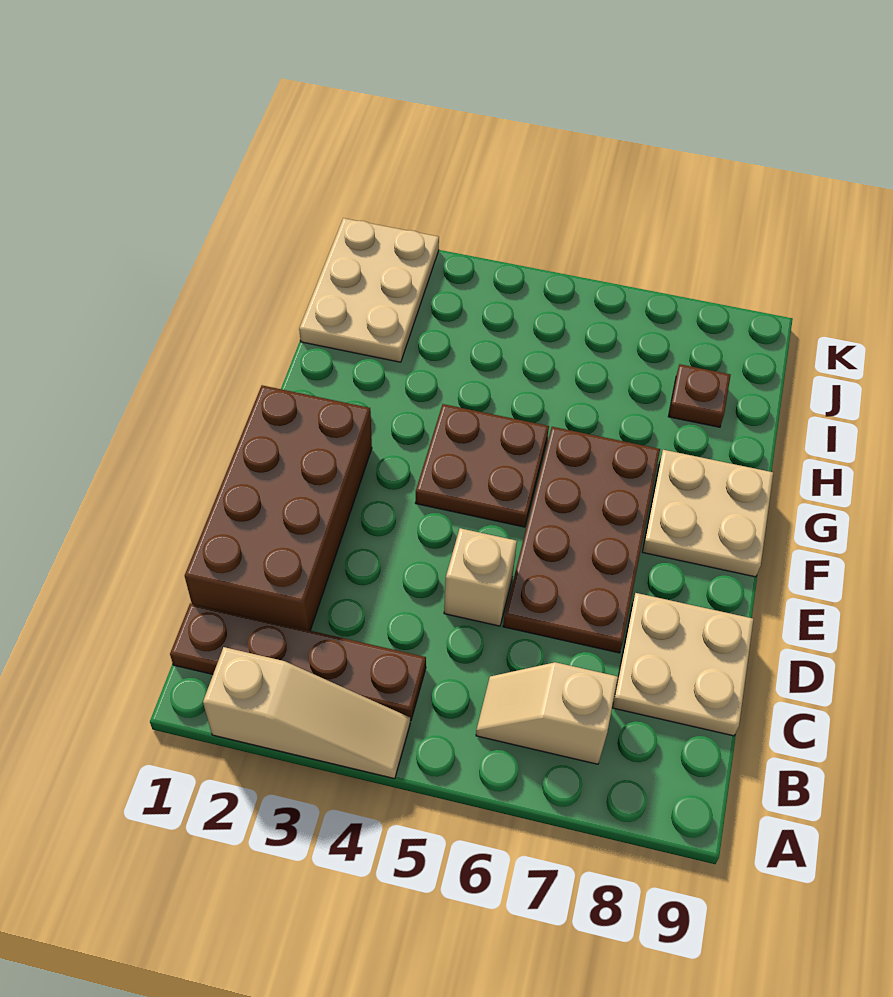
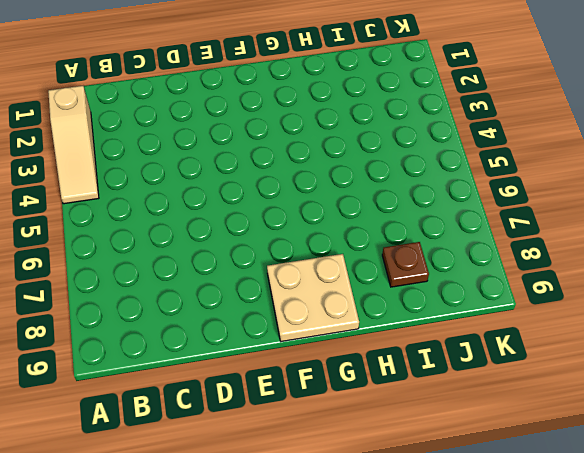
none -> brown 1x4 plate [170,603,426,721]
none -> tan 1x2 slope [476,662,618,764]

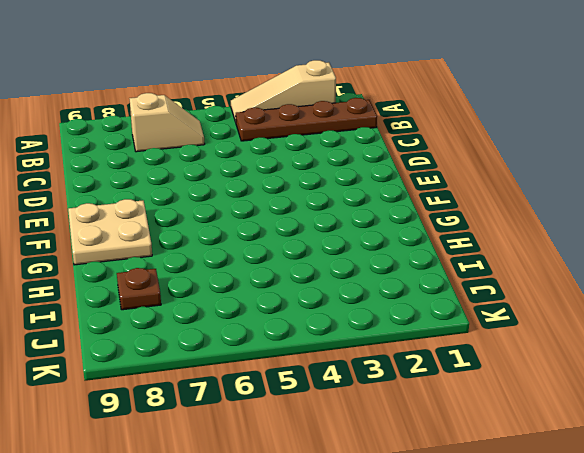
none -> brown 2x4 brick [185,385,372,631]
none -> tan 2x2 plate [612,593,753,736]

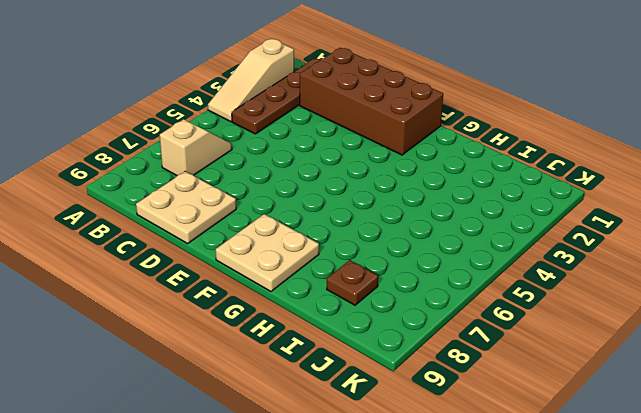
none -> tan 1x1 brick [444,528,517,626]
none -> brown 2x4 plate [503,427,660,653]

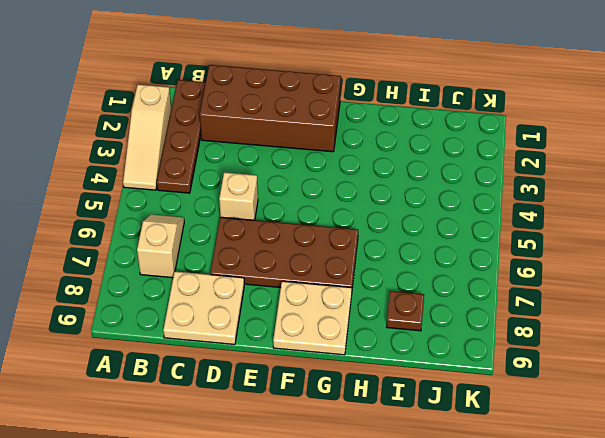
none -> brown 2x2 plate [416,404,549,527]
none -> tan 2x3 plate [299,218,439,362]

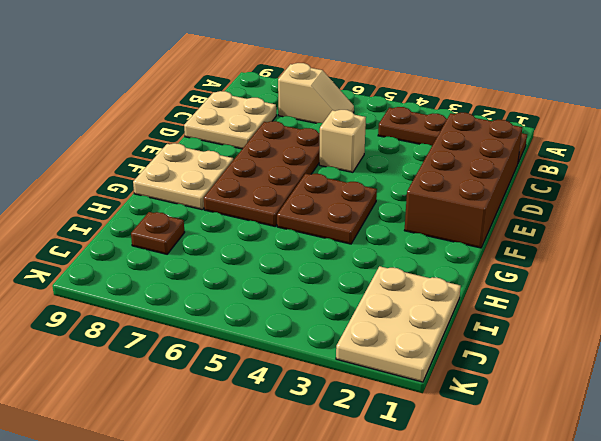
none -> tan 1x3 slope [203,647,410,779]

